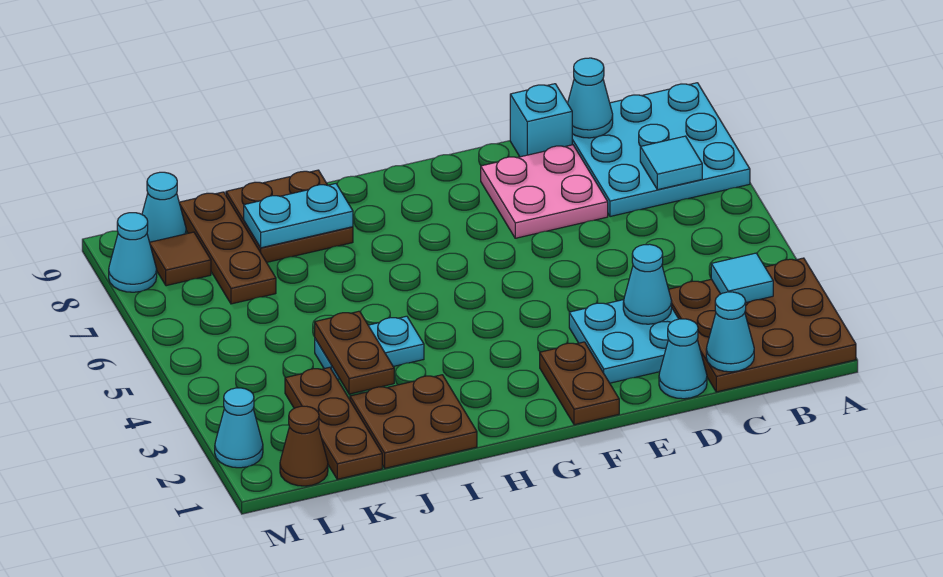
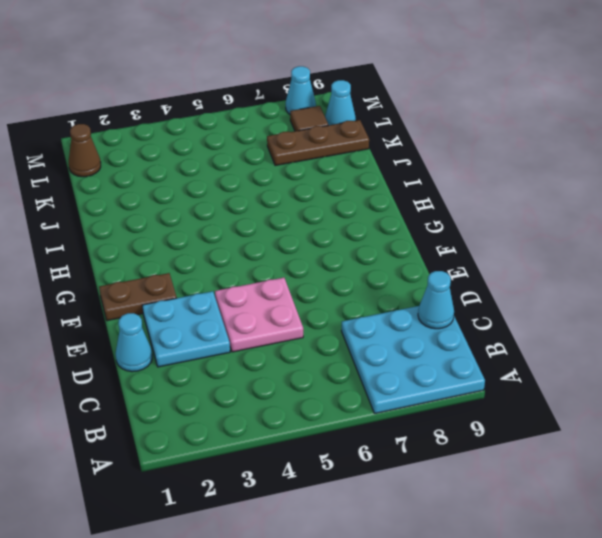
pink 2x2 plate [215,278,303,352] -> pink 2x2 plate moved to [481,145,608,238]
none -> brown 3x3 plate [669,258,856,392]
none -> cyan 1x1 brick [510,84,572,157]
none -> brown 2x2 plate [350,375,477,468]

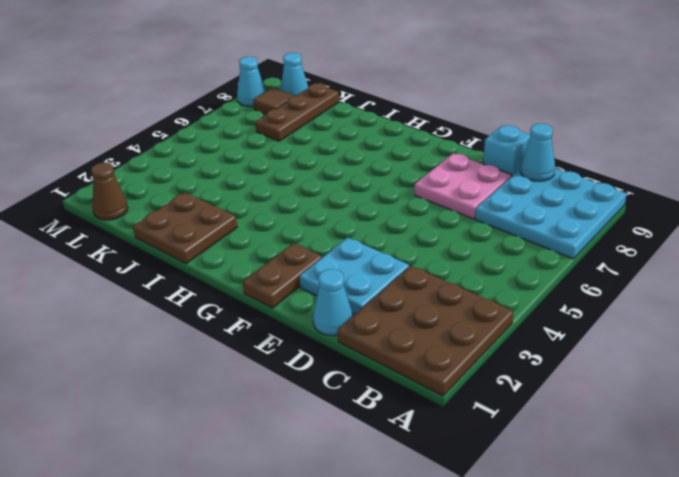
none -> cyan 1x2 plate [315,316,424,379]
none -> brown 2x2 plate [226,170,353,262]
none -> brown 1x3 plate [285,367,382,479]

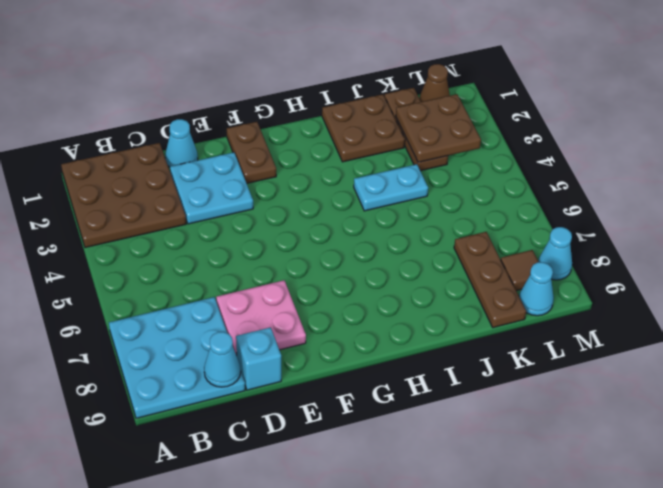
brown 2x2 plate [396,94,481,162] -> brown 2x2 plate moved to [226,170,353,262]
none -> cyan 1x1 cone [215,388,263,468]
none -> cyan 1x1 tile [711,253,773,302]
none -> cyan 1x1 tile [640,136,702,190]

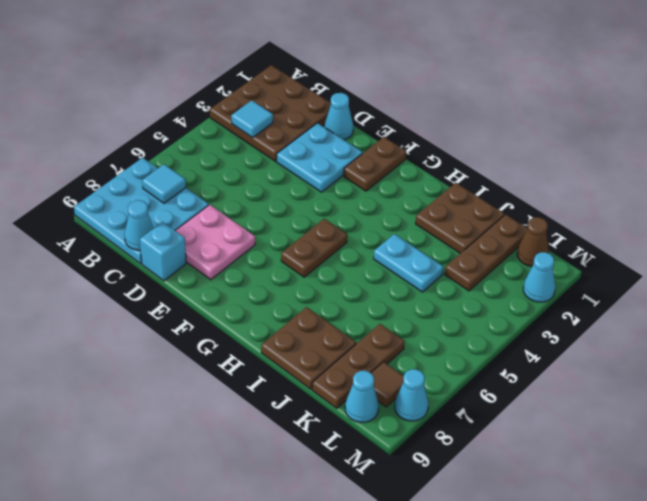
brown 1x2 plate [281,219,347,277] -> brown 1x2 plate moved to [315,311,394,394]
none -> cyan 1x1 cone [706,292,754,372]
none -> cyan 1x1 cone [623,244,672,324]
none -> cyan 1x2 plate [244,184,353,248]

